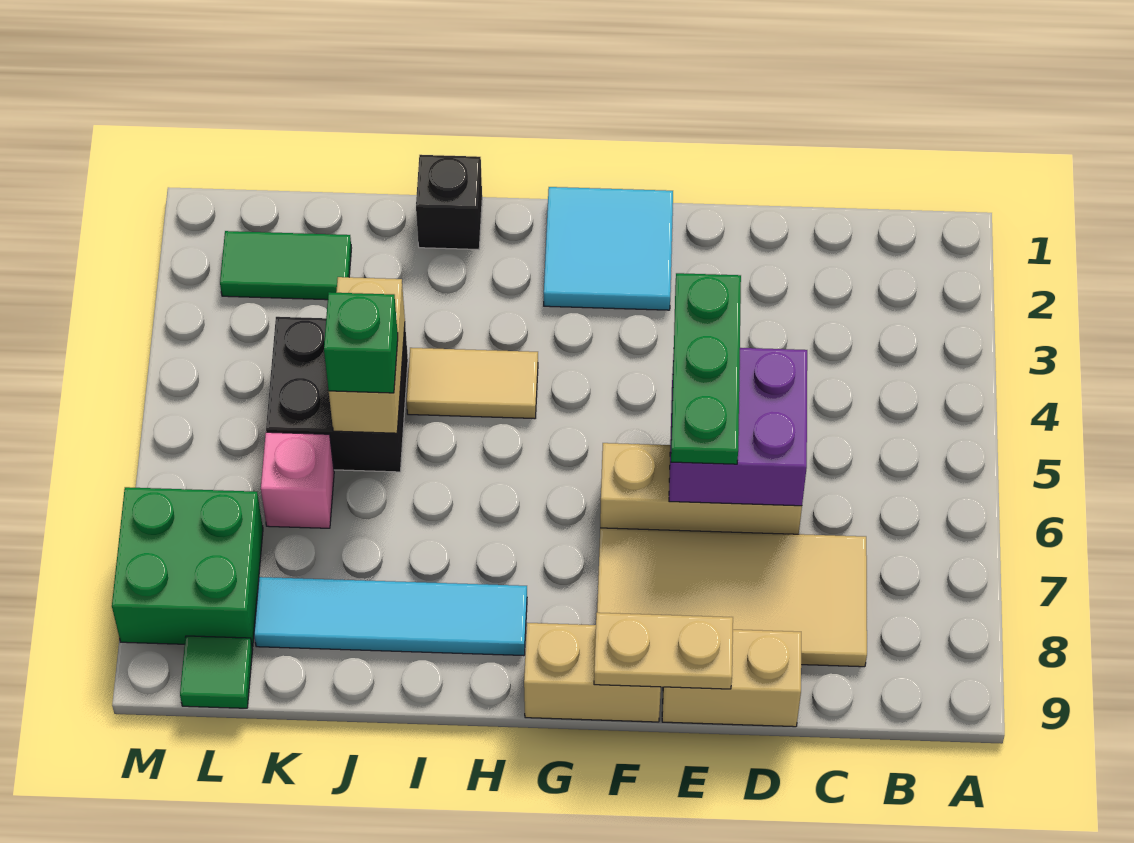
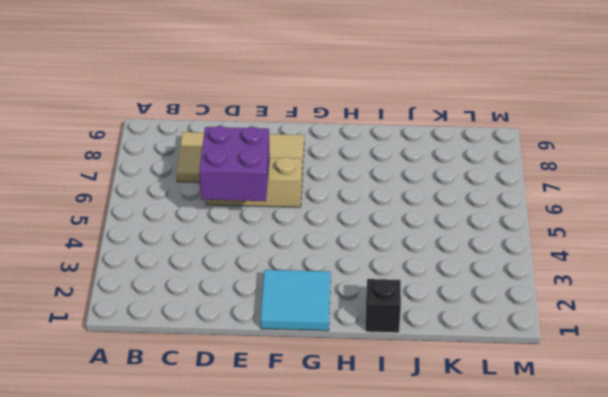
none -> tan 1x2 brick [662,630,801,727]
none -> tan 1x2 brick [524,623,661,722]
none -> tan 1x2 tile [407,348,538,419]

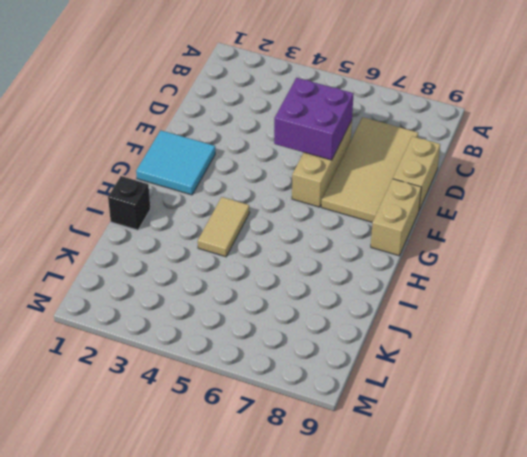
none -> cyan 1x4 tile [254,577,527,656]
none -> black 2x2 brick [266,317,408,472]
none -> green 1x2 tile [220,231,351,300]

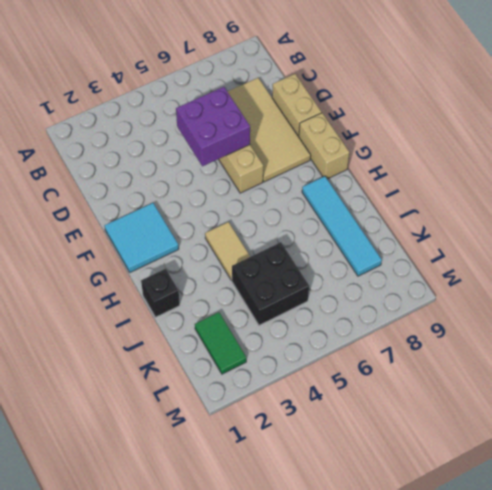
none -> pink 1x1 brick [261,432,334,528]
none -> green 2x2 brick [112,487,263,647]
none -> green 1x1 tile [180,636,253,708]

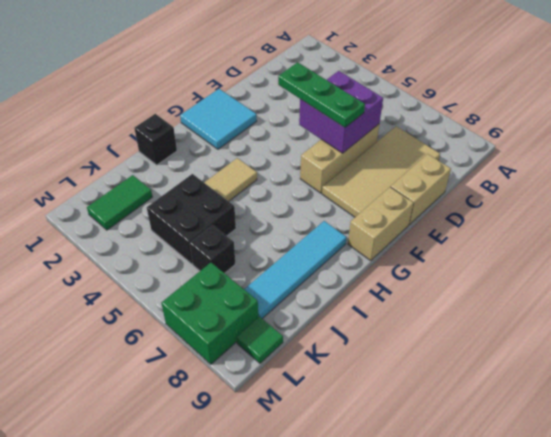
black 1x1 brick [190,225,235,273] -> pink 1x1 brick [261,432,334,528]
none -> tan 1x2 plate [594,613,733,689]
none -> tan 1x2 brick [329,277,405,433]
none -> green 1x1 brick [324,292,398,393]

